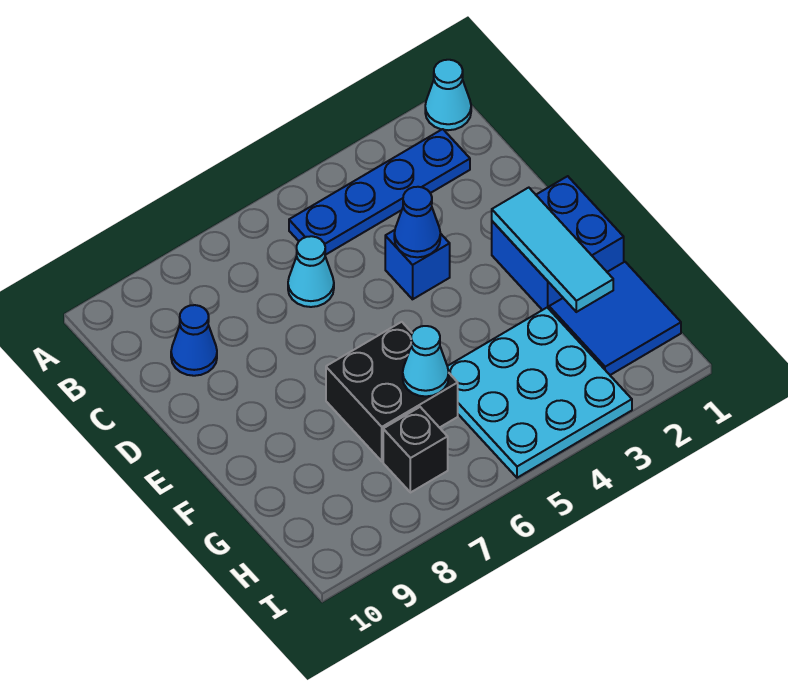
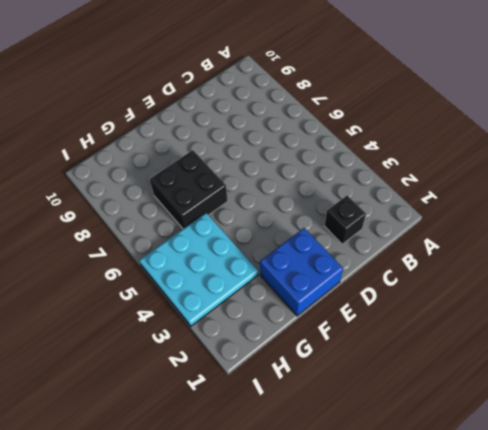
black 1x1 brick [325,196,366,244] -> black 1x1 brick moved to [383,407,448,493]
none -> cyan 1x1 cone [425,60,471,130]
none -> blue 1x4 plate [289,129,470,255]
none -> cyan 1x1 cone [288,236,334,307]

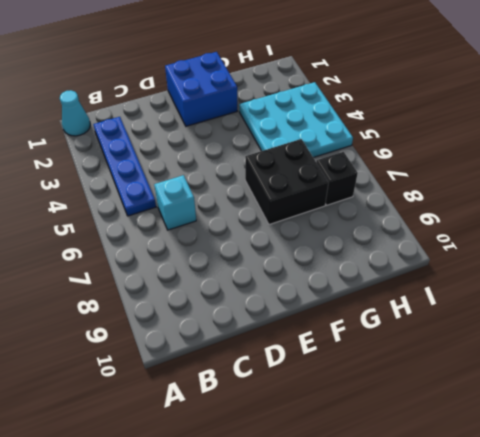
cyan 1x1 brick [154,175,196,230] -> cyan 1x1 cone [288,236,334,307]
none -> blue 1x1 cone [171,305,217,376]
none -> blue 1x1 brick [385,230,450,299]
none -> blue 2x2 tile [549,262,681,375]

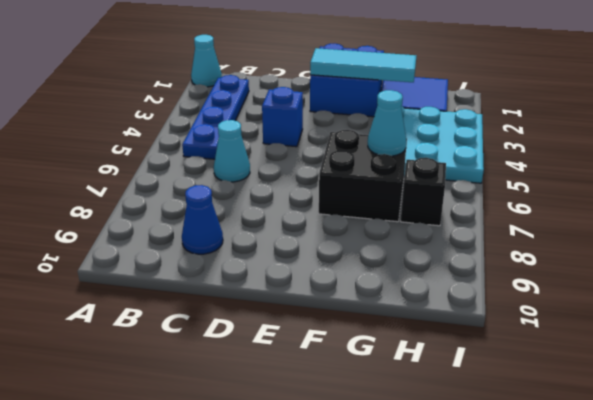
none -> blue 1x1 cone [394,187,440,257]

